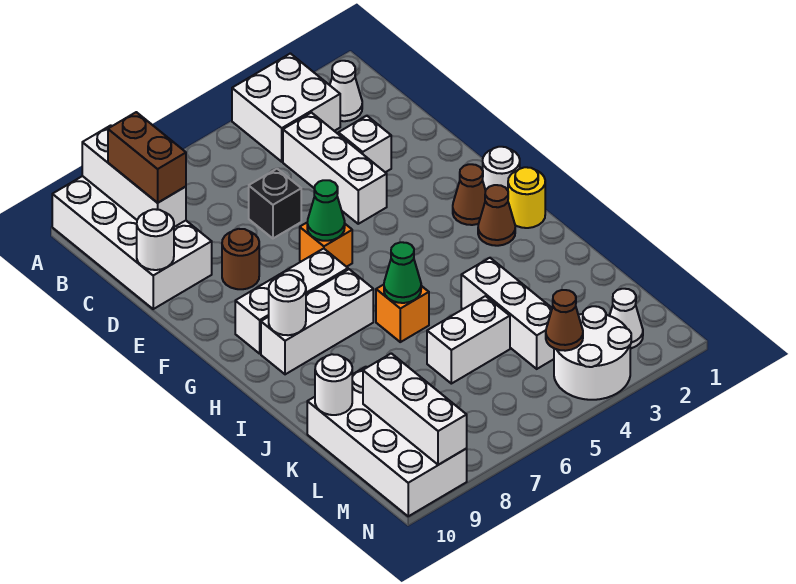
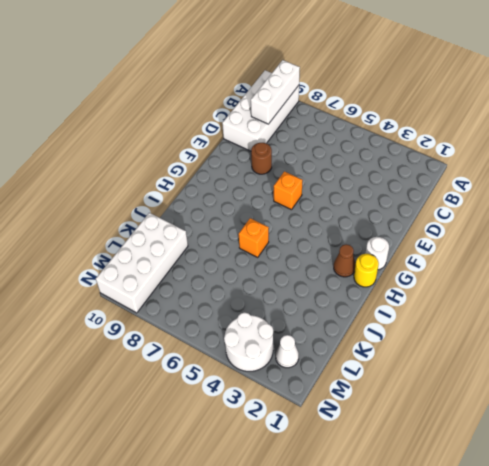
none -> white 2x2 brick [232,53,340,162]
none -> white 1x1 cone [330,61,362,121]
none -> white 1x3 brick [283,113,387,224]

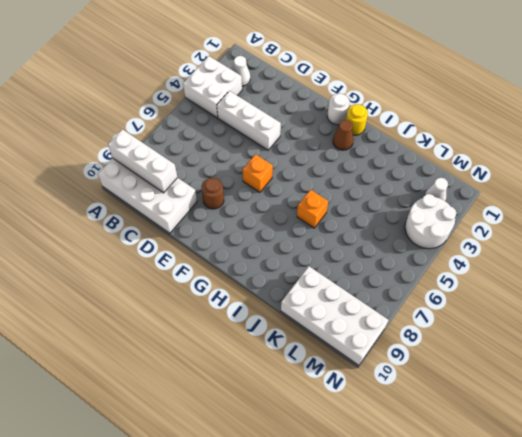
none -> white 1x1 brick [338,116,391,172]
none -> black 1x1 brick [249,169,301,238]
none -> brown 1x1 cone [453,164,486,225]

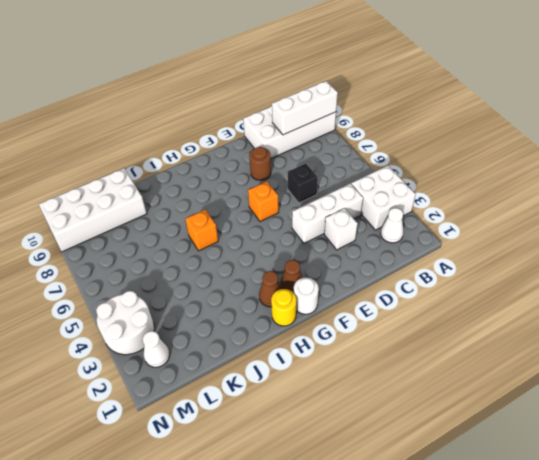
none -> white 1x3 brick [235,248,348,354]
none -> white 1x3 brick [261,269,373,374]
none -> white 1x3 brick [461,258,554,369]

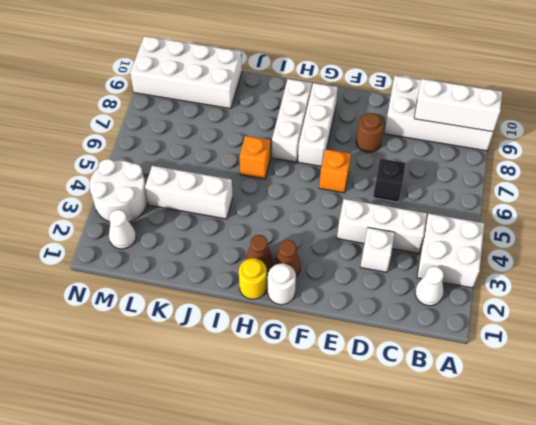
none -> white 1x2 brick [427,296,510,384]
none -> white 1x1 round brick [137,209,174,270]
none -> green 1x1 cone [307,180,345,241]

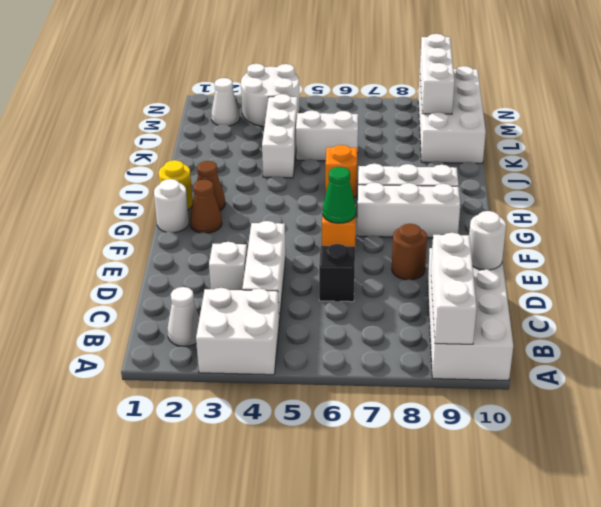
none -> white 1x1 round brick [269,275,306,335]
none -> green 1x1 cone [384,242,421,303]
none -> white 1x1 round brick [315,354,352,415]

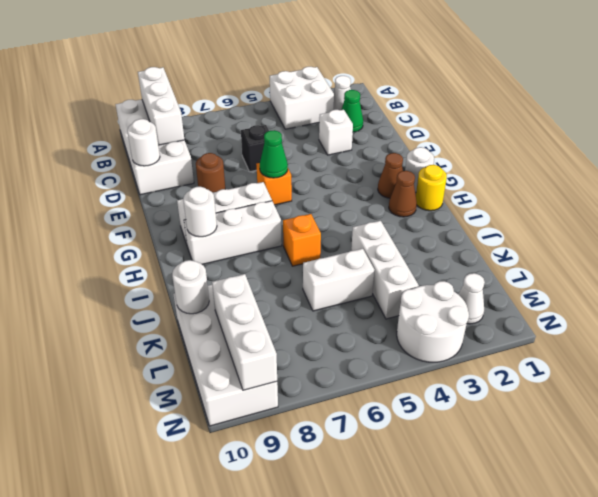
green 1x1 cone [342,90,363,132] -> green 1x1 cone moved to [384,242,421,303]
none -> white 1x3 brick [283,113,387,224]
none -> brown 1x1 cone [546,290,583,351]
none -> brown 1x2 brick [108,112,186,203]

